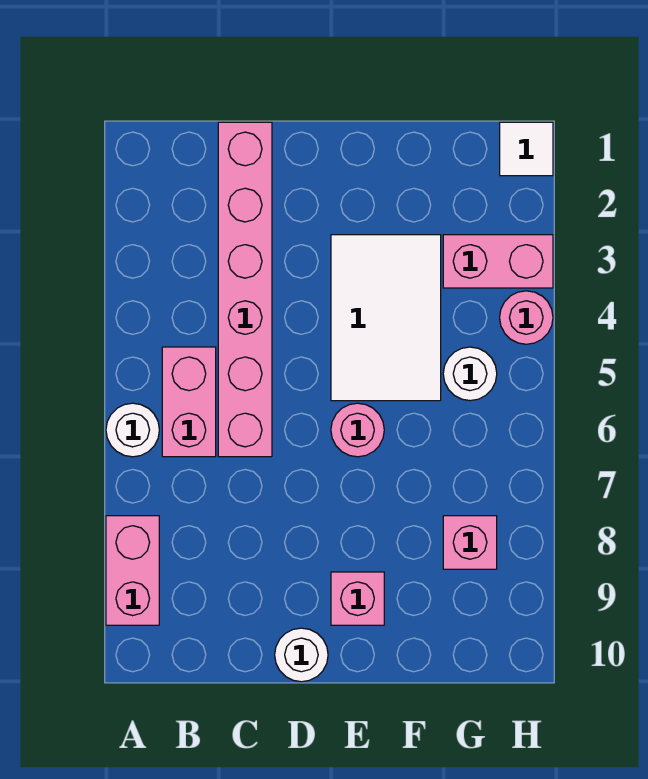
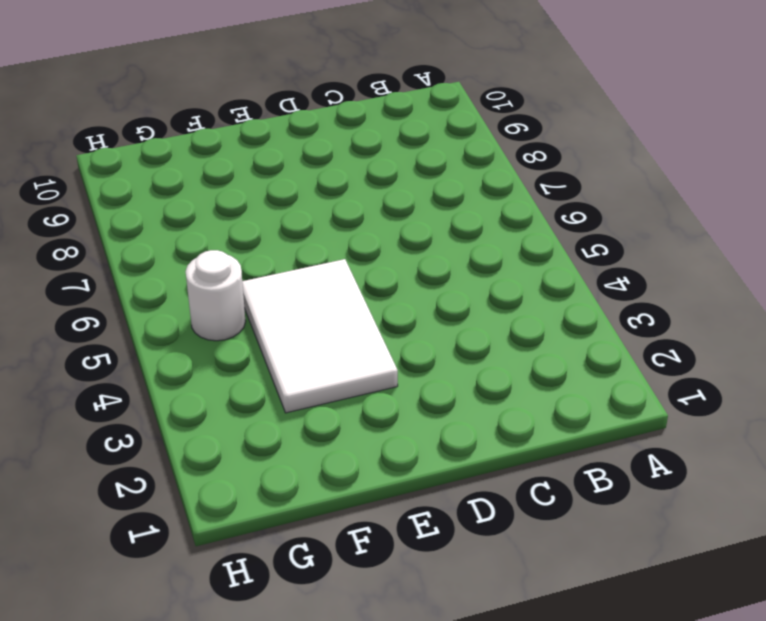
none -> white 1x1 round brick [106,403,159,457]
none -> pink 1x2 brick [106,516,159,625]
none -> pink 1x2 brick [162,347,216,457]

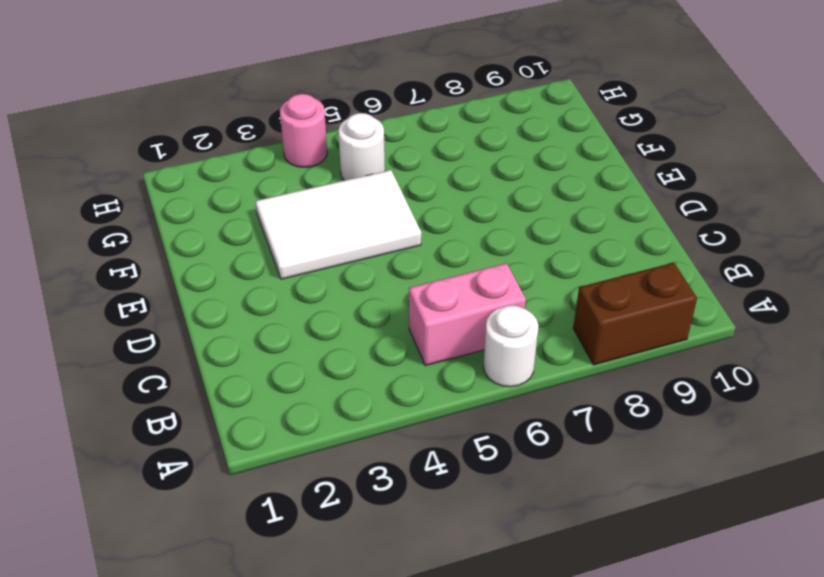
brown 1x2 brick [573,263,697,365] -> pink 1x2 brick [106,516,159,625]
none -> pink 1x6 brick [218,122,272,457]
none -> white 1x1 round brick [275,628,328,682]
none -> pink 1x1 round brick [331,403,384,457]

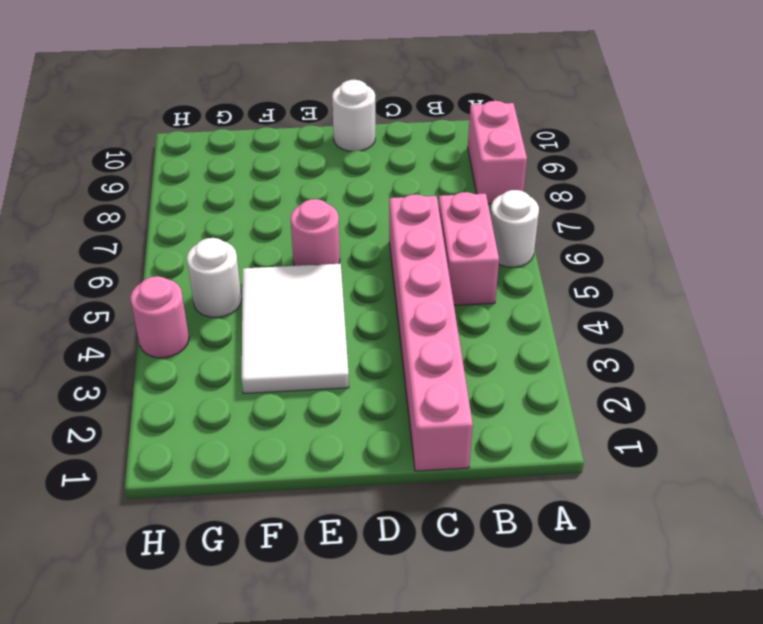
none -> pink 1x1 brick [331,572,384,625]
none -> pink 1x2 brick [443,235,553,288]
none -> pink 1x1 brick [443,516,497,569]

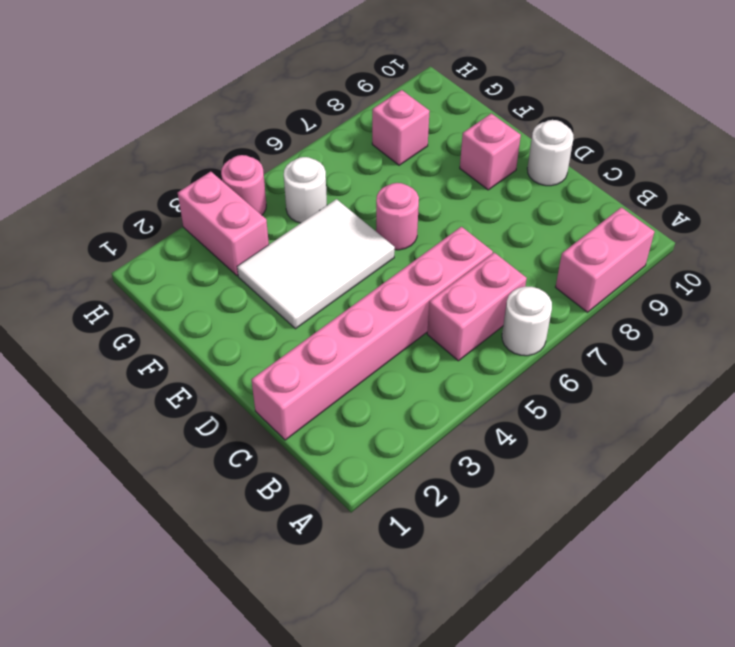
none -> white 1x1 tile [500,122,553,176]

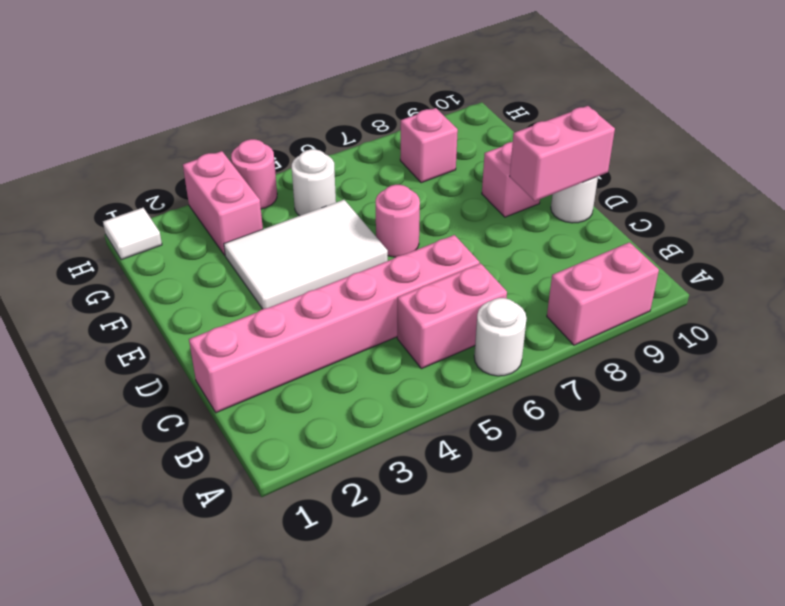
pink 1x2 brick [510,106,615,201] -> none

